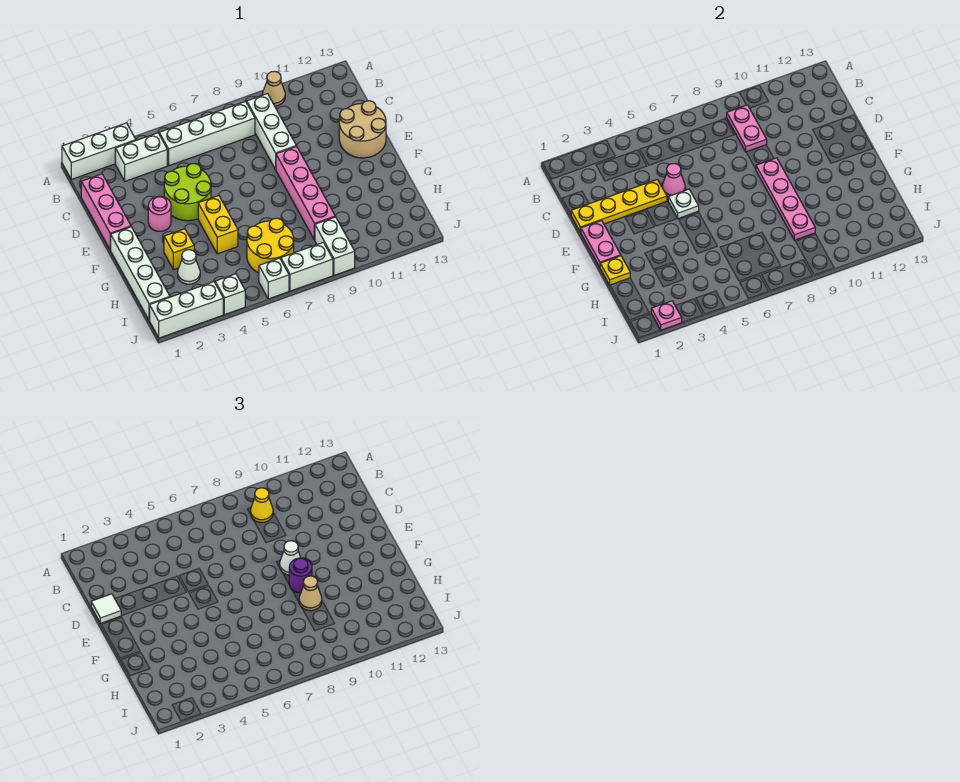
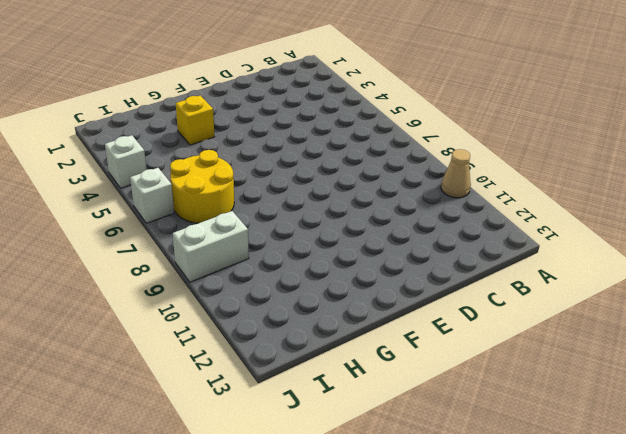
none -> white 1x3 brick [62,123,136,179]
none -> white 1x2 brick [115,133,167,181]
none -> white 1x4 brick [159,101,255,166]
none -> white 1x3 brick [247,94,296,169]

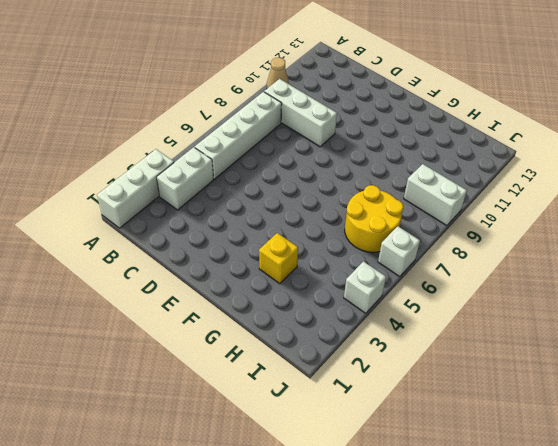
none -> pink 1x3 brick [81,174,131,250]
none -> lime 2x2 round brick [164,163,211,221]
none -> tan 2x2 round brick [339,101,386,158]
none -> pink 1x1 round brick [148,196,171,231]

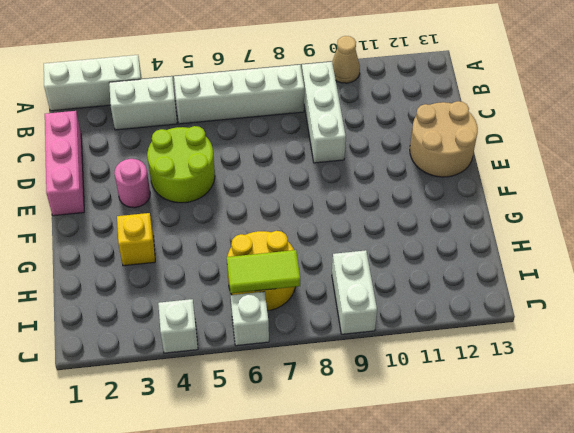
lime 1x2 tile [227,250,300,293] -> none
none -> pink 1x4 brick [276,146,335,240]
none -> white 1x4 brick [111,227,170,321]
none -> yellow 1x2 brick [198,195,238,254]
none -> white 1x1 cone [178,250,200,284]

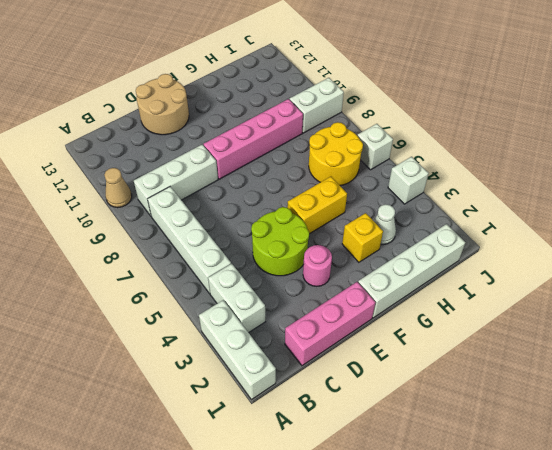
none -> white 1x3 brick [150,282,223,338]
none -> white 1x2 brick [281,242,333,291]
none -> pink 1x2 plate [727,105,767,152]
none -> yellow 1x4 plate [571,179,667,232]

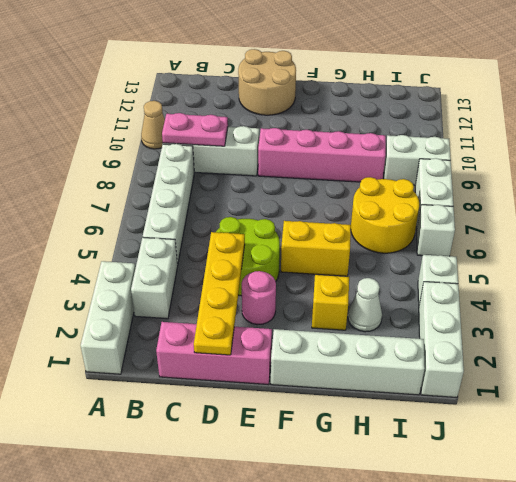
none -> pink 1x1 cone [662,163,685,197]
none -> pink 1x2 plate [581,221,621,267]
none -> white 1x1 plate [668,189,699,219]
none -> pink 1x4 plate [756,158,815,240]

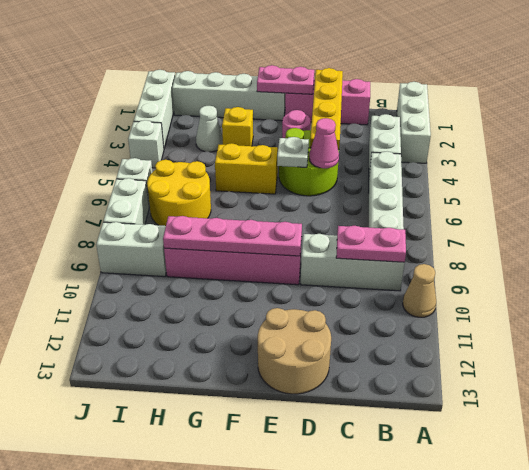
none -> yellow 1x1 plate [600,256,630,285]
none -> pink 1x1 plate [651,301,682,330]
none -> yellow 1x1 cone [251,488,273,522]
none -> white 1x1 tile [91,594,121,623]

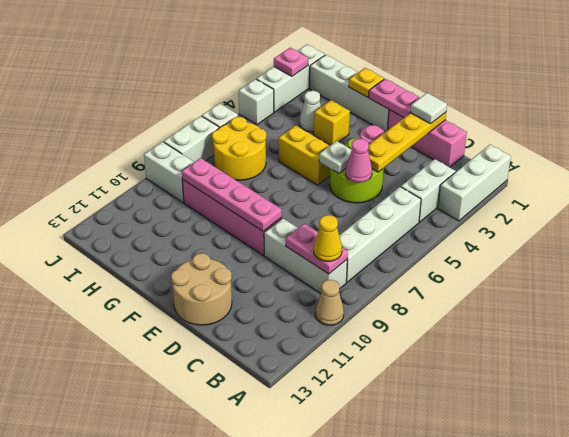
none -> white 1x1 cone [280,541,301,575]
none -> purple 1x1 round brick [289,558,312,593]
none -> tan 1x1 cone [299,576,322,611]

